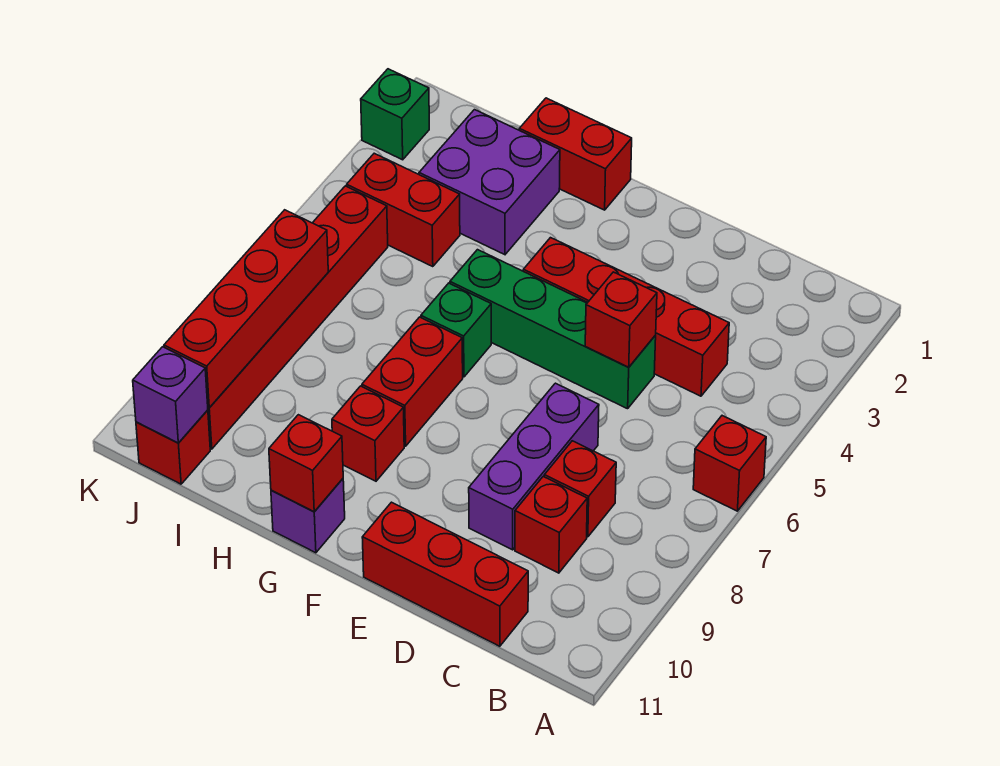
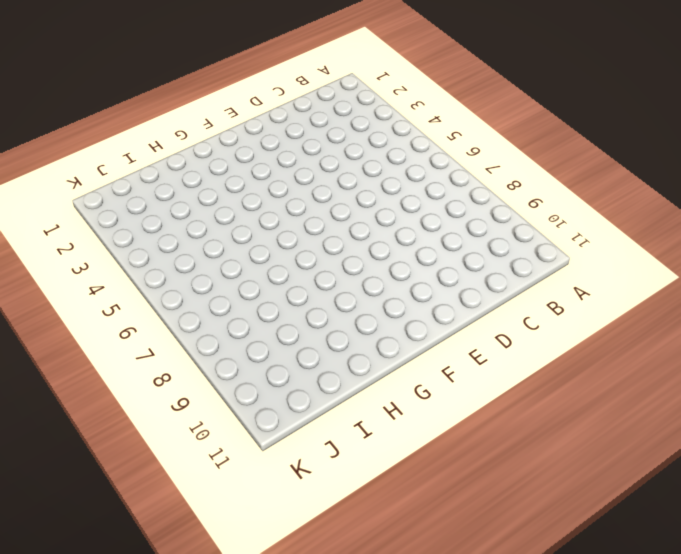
none -> red 1x1 brick [693,416,766,511]
none -> red 1x4 brick [523,238,729,396]
none -> red 1x1 brick [544,441,616,537]

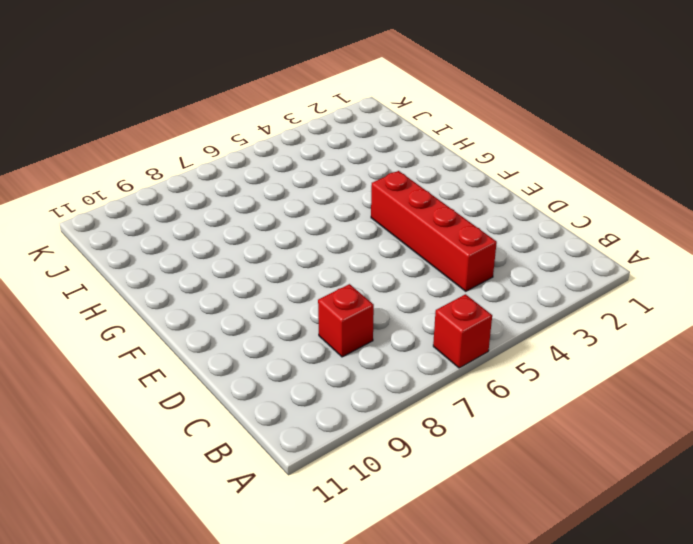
none -> red 1x1 brick [515,477,587,573]
none -> red 1x3 brick [362,502,528,646]
none -> green 1x4 brick [450,250,656,409]

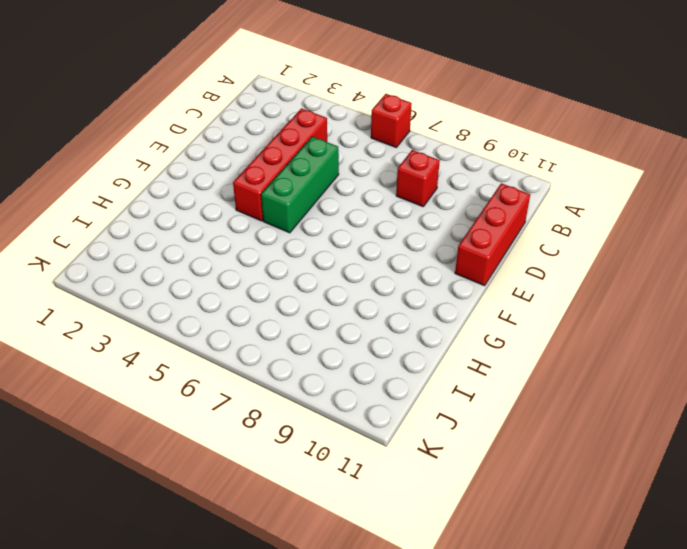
green 1x3 brick [261,137,339,233] -> green 1x4 brick [450,250,656,409]
none -> red 1x1 brick [515,477,587,573]
none -> purple 1x3 brick [469,383,599,550]
none -> red 1x2 brick [519,98,632,210]

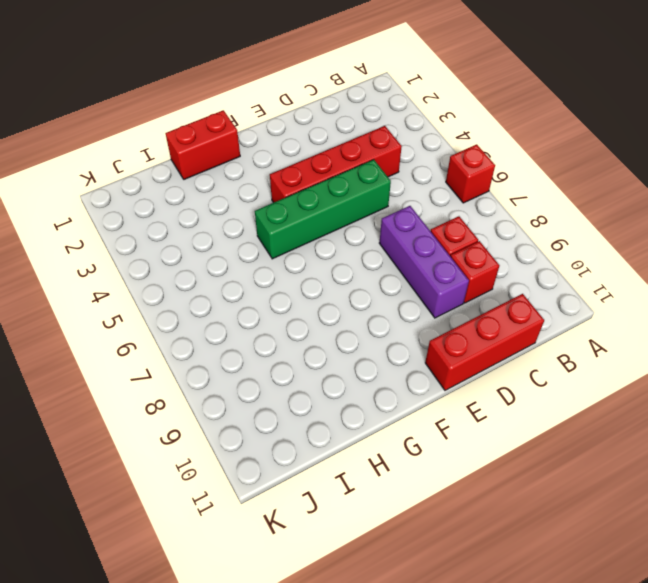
none -> green 1x1 brick [421,283,491,377]
none -> red 1x2 brick [362,317,463,446]
none -> red 1x1 brick [332,386,404,481]

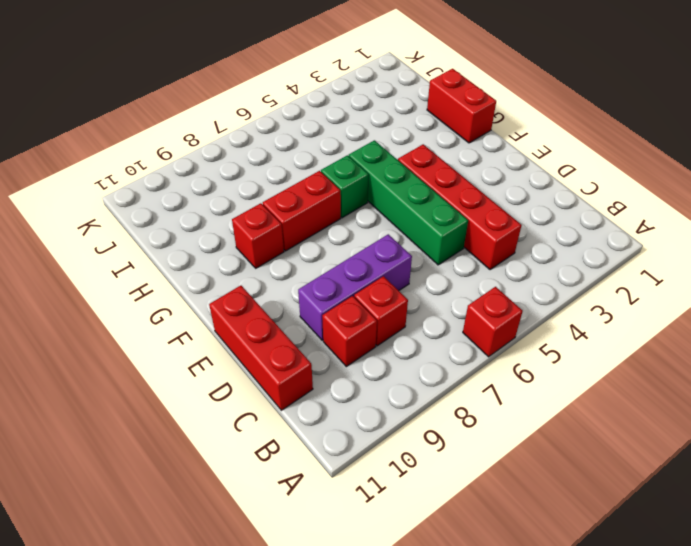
none -> purple 1x1 brick [271,479,345,553]
none -> purple 2x2 brick [419,110,560,255]
none -> red 1x2 brick [347,153,460,267]

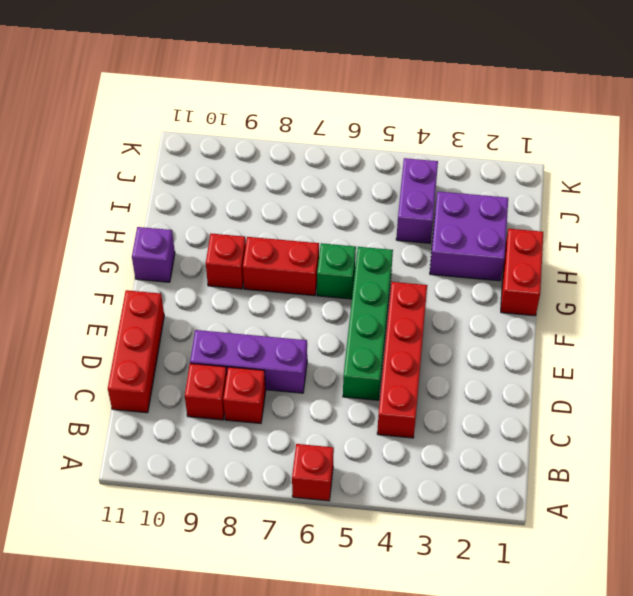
purple 1x2 brick [396,158,438,243] -> red 1x2 brick [347,153,460,267]
none -> red 1x6 brick [208,186,388,449]
none -> red 1x1 brick [136,410,210,484]
none -> green 1x1 brick [361,69,429,160]

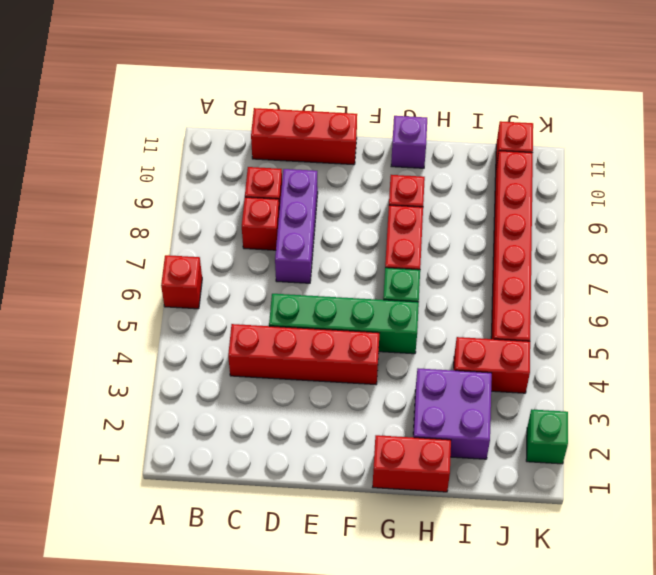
none -> red 1x1 brick [585,272,657,367]
none -> red 1x1 brick [269,415,343,512]
none -> red 1x4 brick [164,210,328,408]

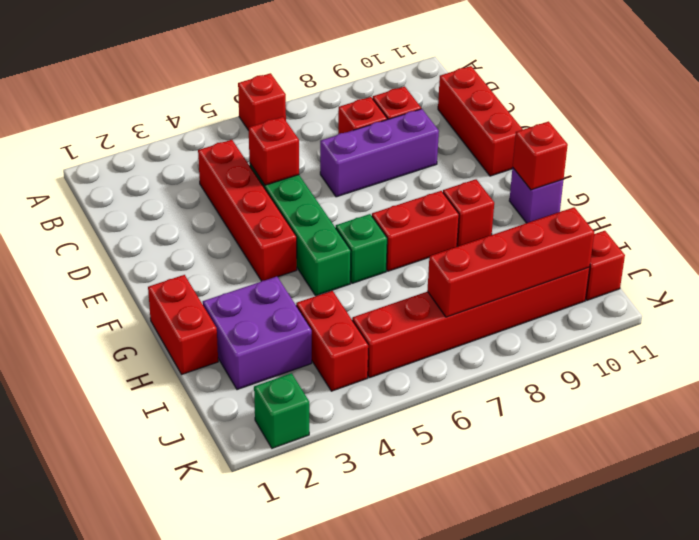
none -> purple 1x1 brick [133,347,208,443]

